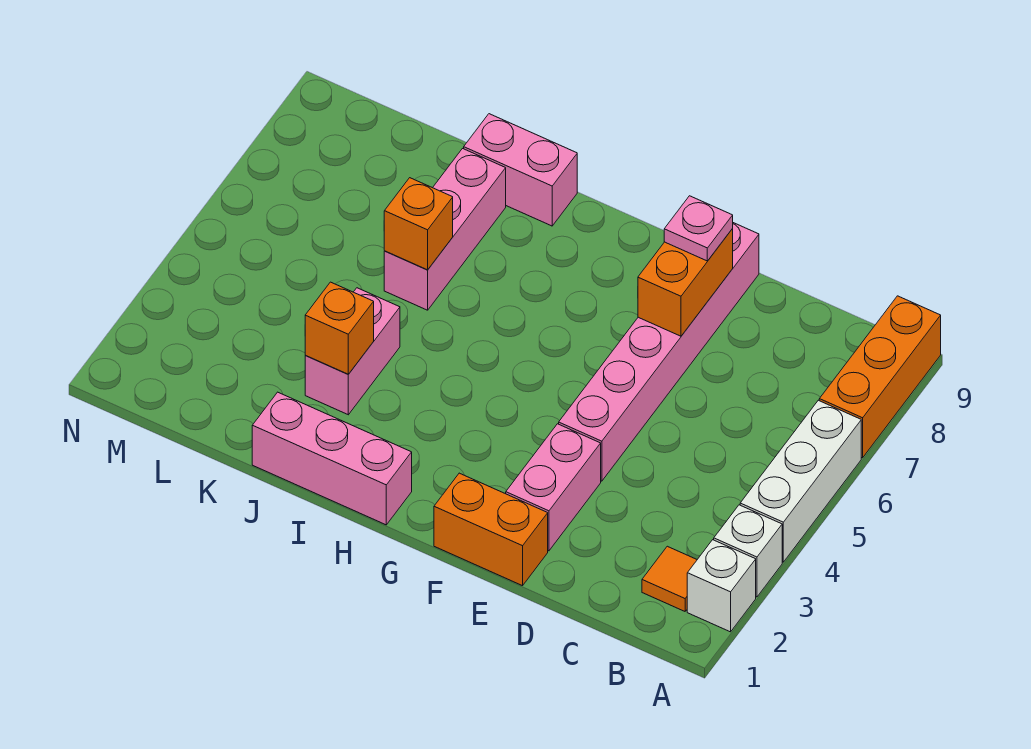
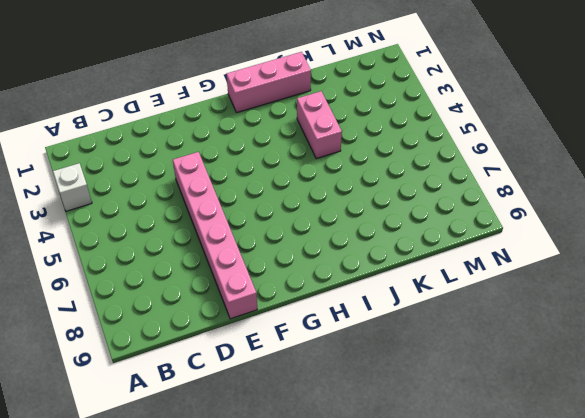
none -> white 1x1 brick [687,540,756,632]
none -> white 1x3 brick [740,400,861,562]
none -> orange 1x3 brick [819,296,941,458]

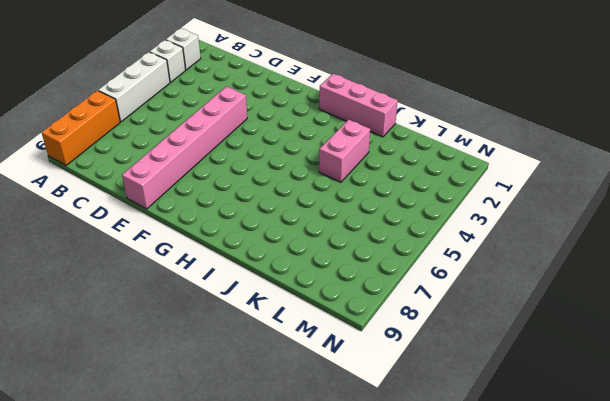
none -> orange 1x1 tile [642,546,697,611]
none -> orange 1x2 brick [434,473,548,586]
none -> pink 1x2 brick [506,424,601,551]

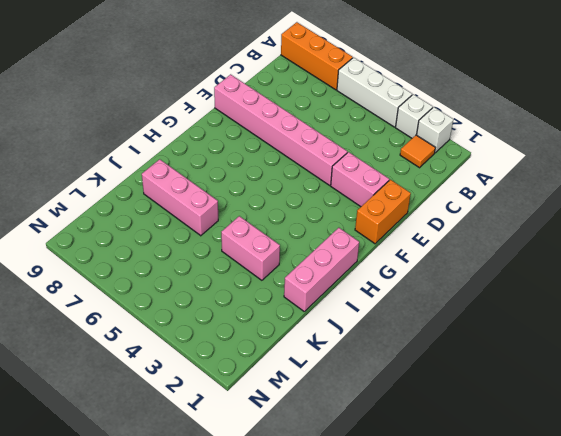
none -> pink 1x2 brick [464,114,577,226]
none -> orange 1x2 brick [638,229,733,336]
none -> orange 1x1 brick [305,282,374,374]

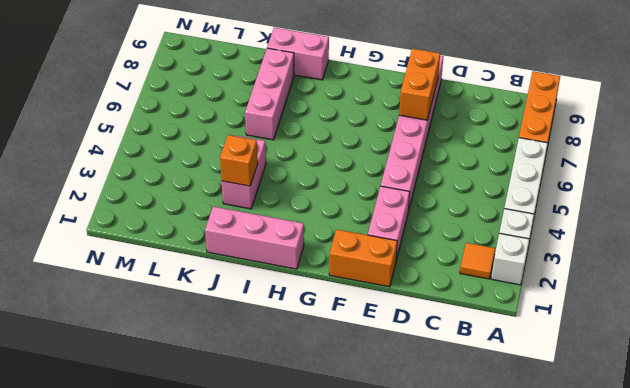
none -> orange 1x1 brick [384,178,453,270]
none -> pink 1x1 plate [664,196,733,261]

